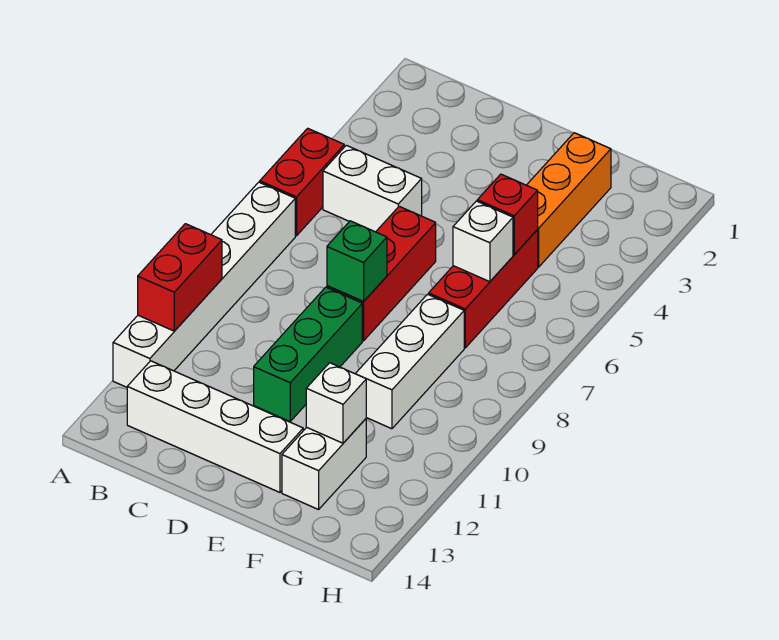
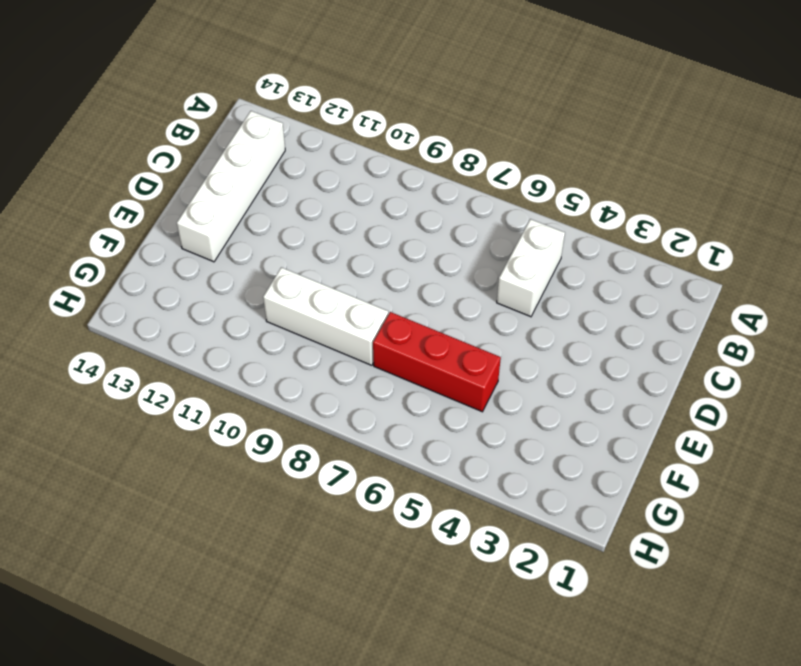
none -> red 1x2 brick [260,128,344,236]
none -> white 1x6 brick [113,182,295,387]
none -> red 1x3 brick [327,206,436,341]

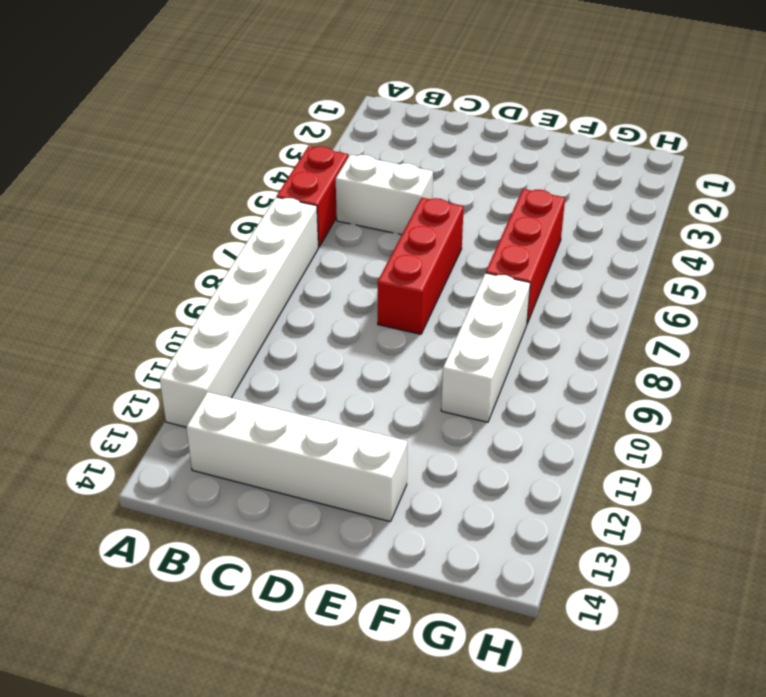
none -> green 1x3 brick [254,287,362,421]
none -> orange 1x3 brick [527,133,611,267]
none -> white 1x2 brick [282,419,366,509]

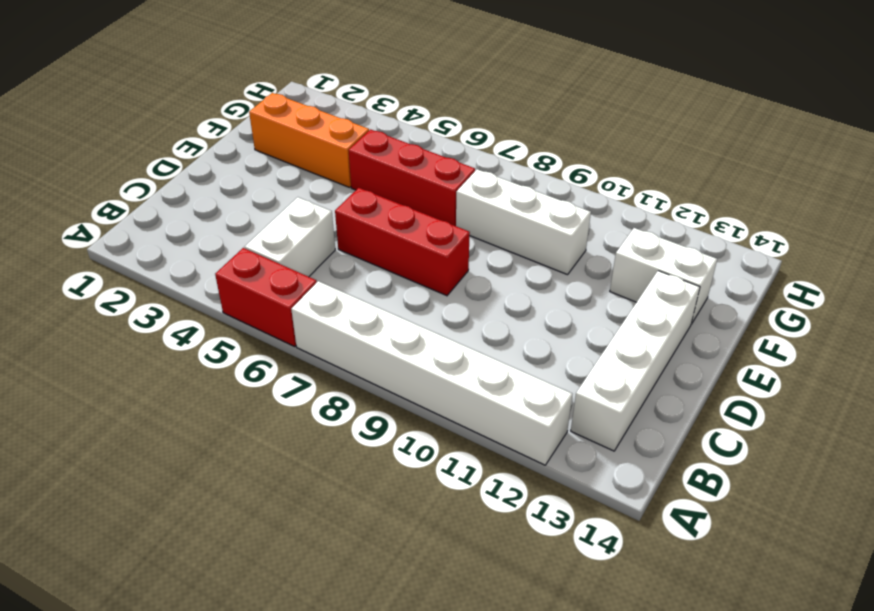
none -> green 1x3 brick [254,287,362,421]
none -> red 1x2 brick [138,224,222,331]
none -> green 1x1 brick [327,221,387,302]

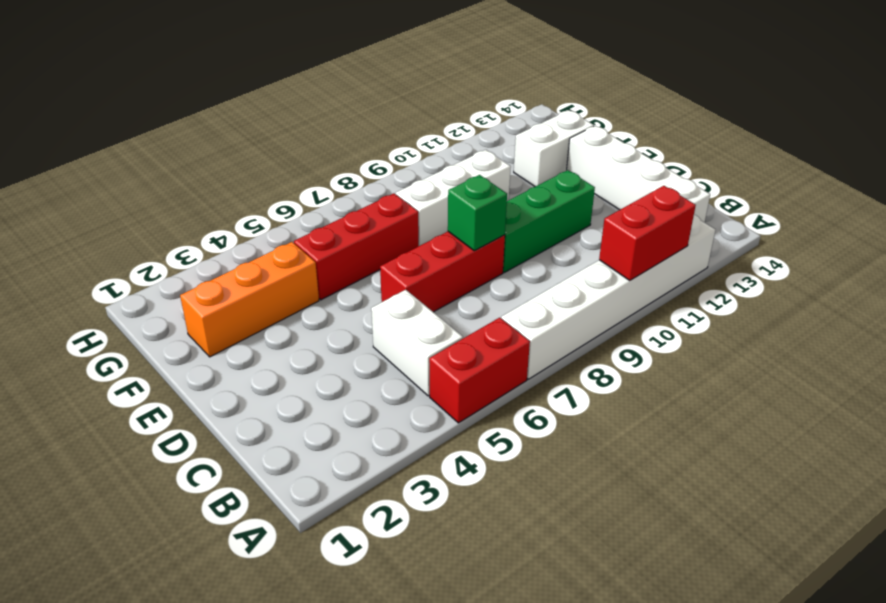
none -> red 1x1 brick [477,174,538,255]
none -> white 1x1 brick [453,201,513,282]
none -> white 1x1 brick [306,363,366,443]

